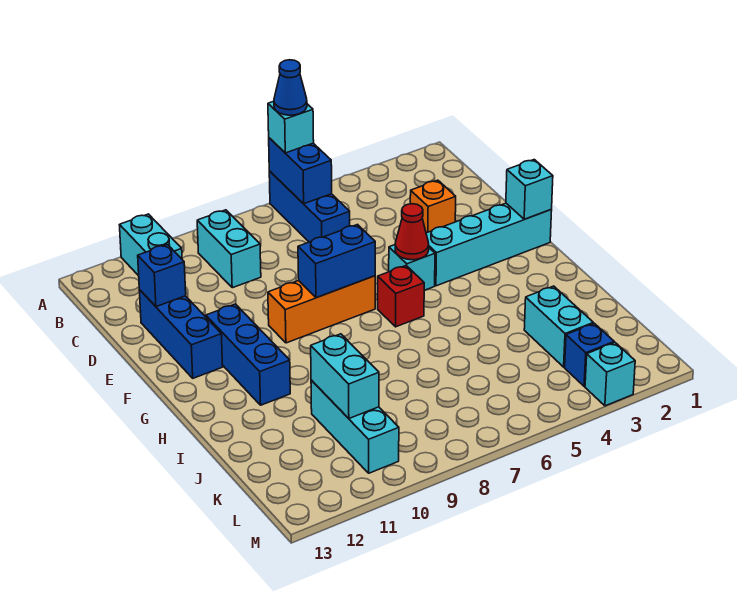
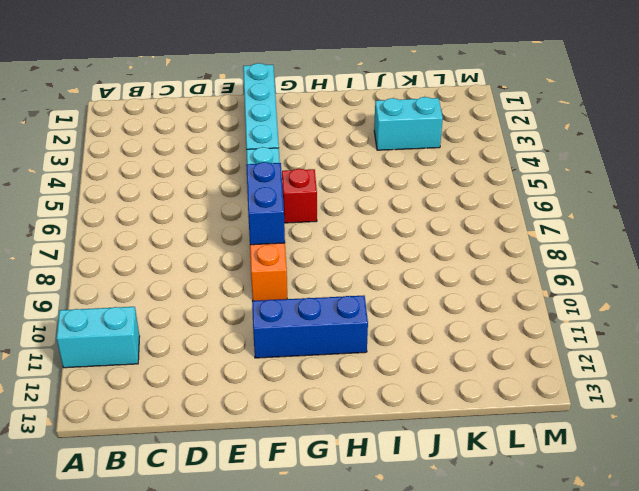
none -> blue 1x3 brick [269,171,350,242]
none -> cyan 1x2 brick [197,210,261,288]
none -> orange 1x1 brick [410,180,456,233]

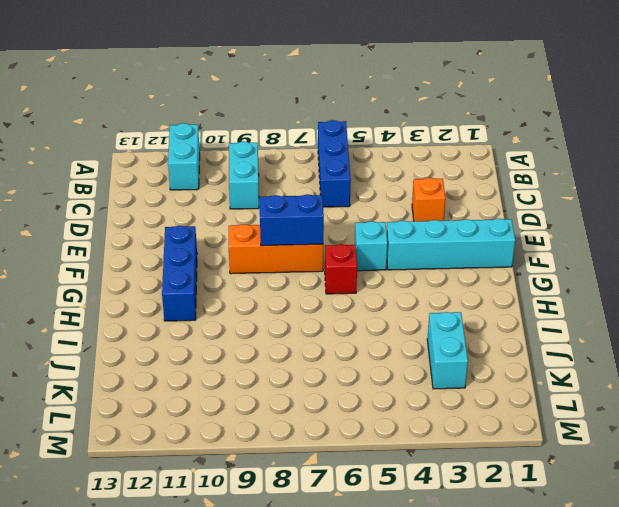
none -> blue 1x3 brick [139,290,223,378]
none -> cyan 1x3 brick [311,380,399,473]
none -> blue 1x1 brick [565,323,614,386]

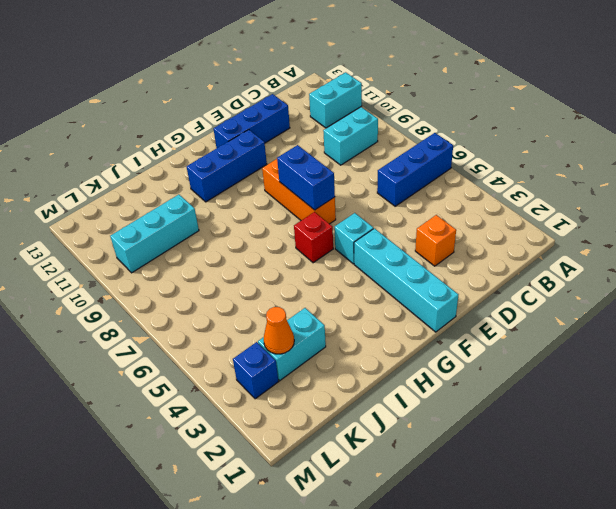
orange 1x1 cone [264,307,294,354] -> none
none -> cyan 1x1 brick [585,343,635,406]
none -> blue 1x2 brick [269,138,332,204]
none -> blue 1x1 brick [138,245,186,307]

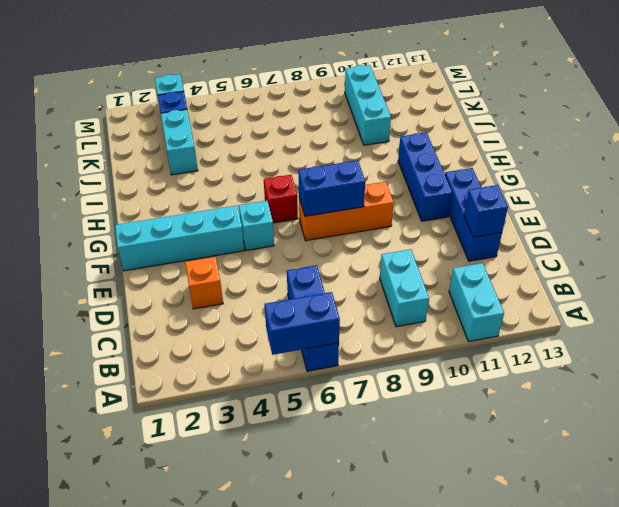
blue 1x2 brick [264,292,340,355] -> blue 1x2 brick turned to [269,138,332,204]
none -> cyan 1x1 brick [506,160,553,219]
none -> red 1x1 cone [395,204,429,260]
none -> cyan 1x2 brick [311,334,379,418]

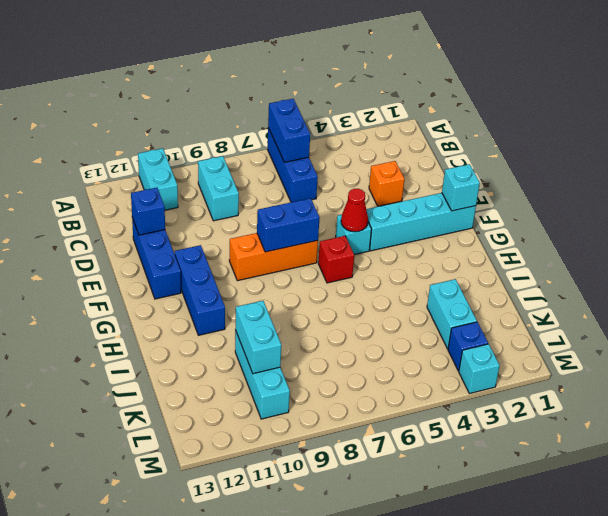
none -> cyan 1x1 brick [268,101,314,153]
none -> blue 1x1 cone [274,60,307,115]

